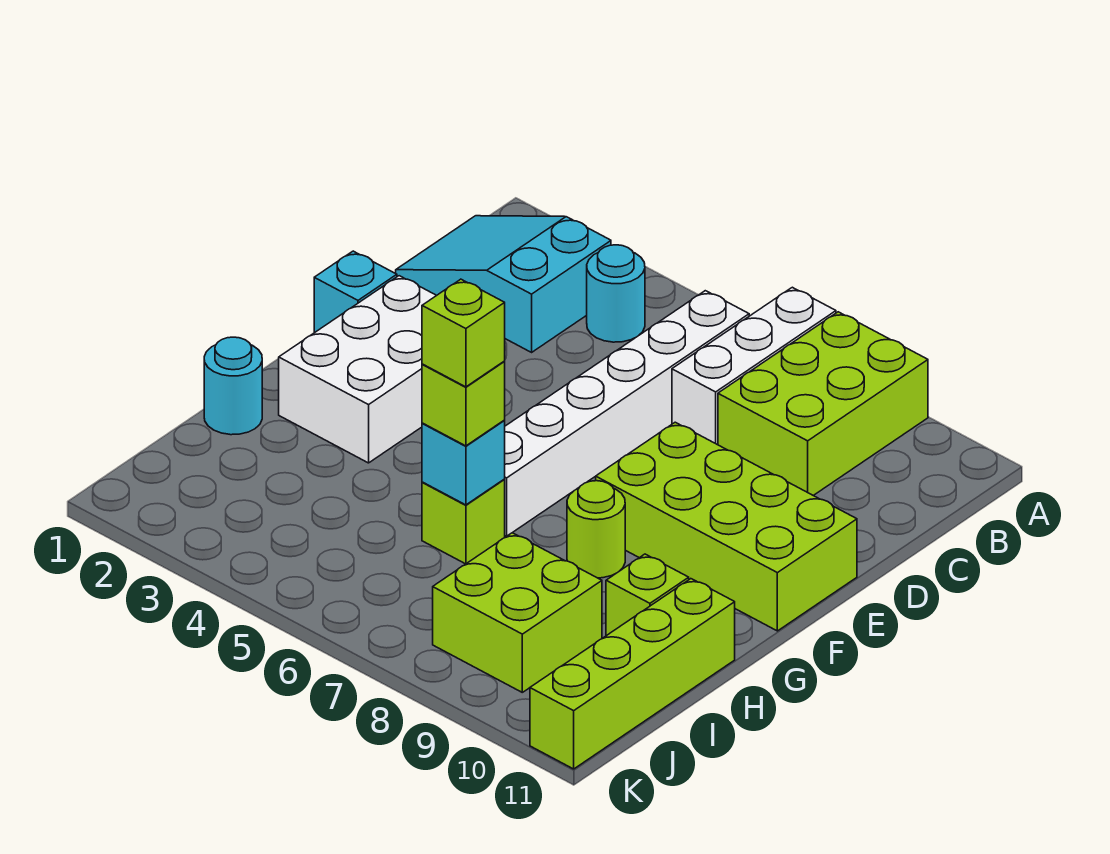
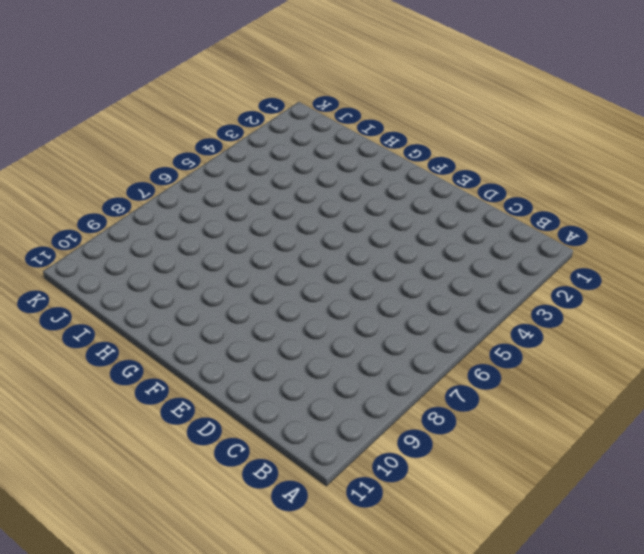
none -> white 1x3 brick [672,287,836,445]
none -> lime 2x3 brick [718,312,928,496]
none -> cyan 2x3 slope [396,216,611,352]

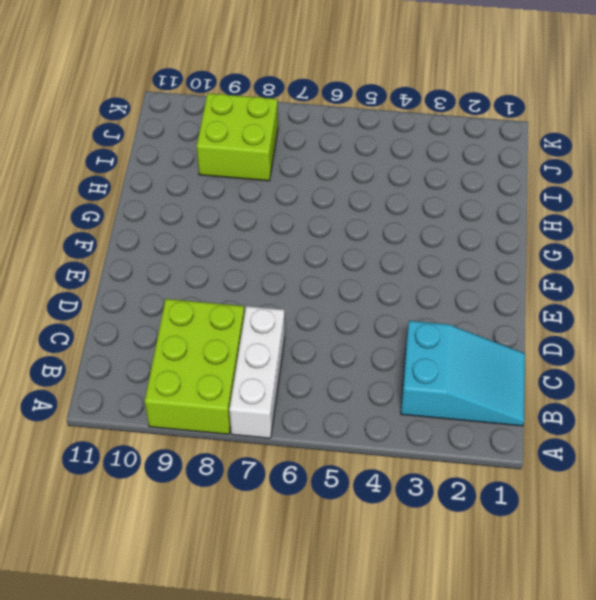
none -> cyan 1x1 round brick [587,245,645,342]
none -> white 1x6 brick [504,291,749,536]
none -> cyan 1x1 brick [314,251,397,333]

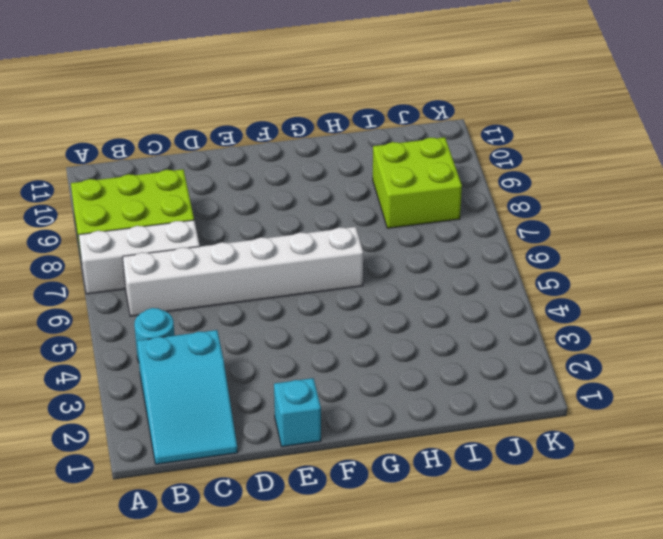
none -> white 2x3 brick [279,276,437,463]
none -> lime 2x4 brick [596,422,857,631]
none -> lime 1x1 round brick [567,481,625,578]

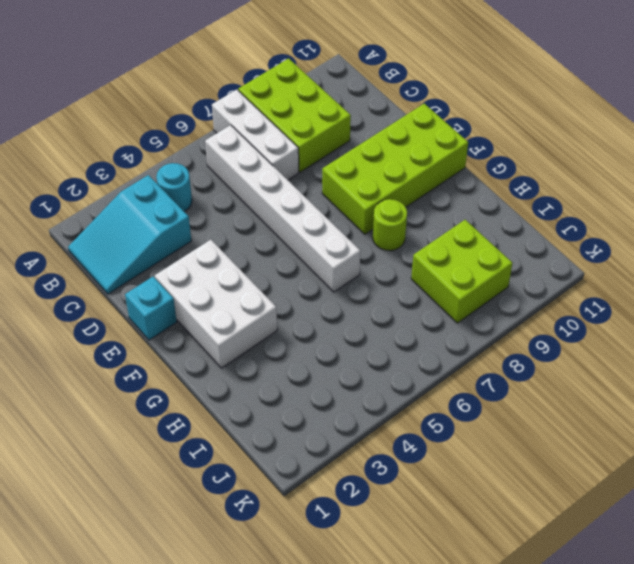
none -> cyan 1x1 round brick [204,337,262,435]
none -> lime 1x1 brick [422,480,505,564]
none -> lime 1x1 brick [606,554,689,636]

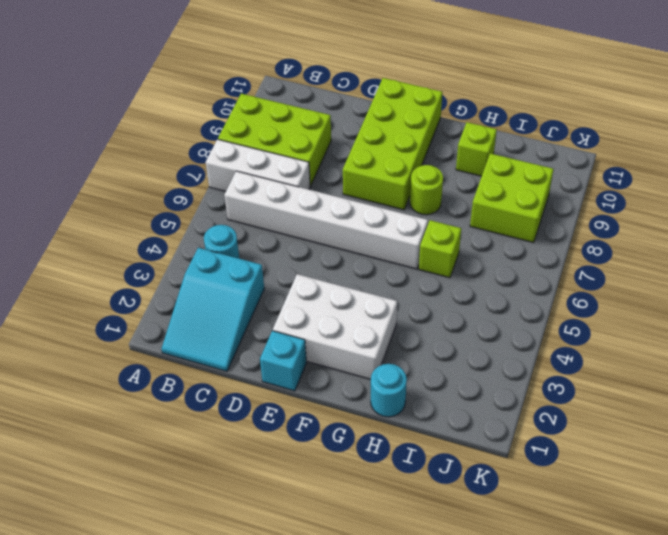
none -> lime 1x4 brick [530,579,735,769]
none -> cyan 1x1 brick [422,421,505,505]
none -> lime 1x1 brick [422,362,505,446]

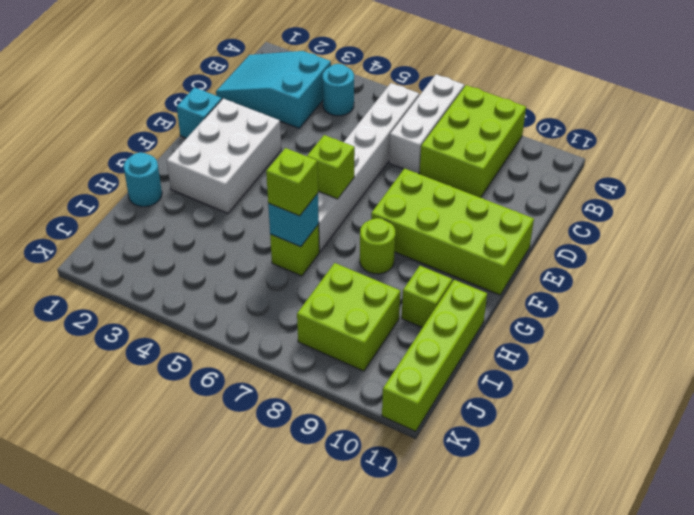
lime 1x1 brick [307,135,355,199] -> lime 1x1 brick moved to [422,279,505,387]

